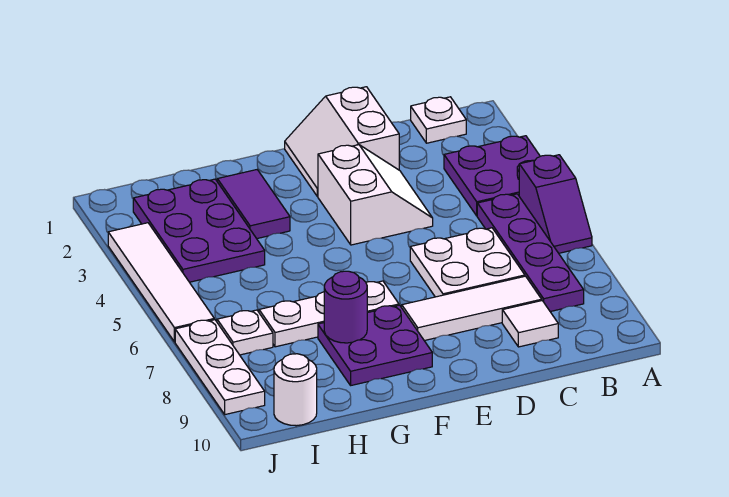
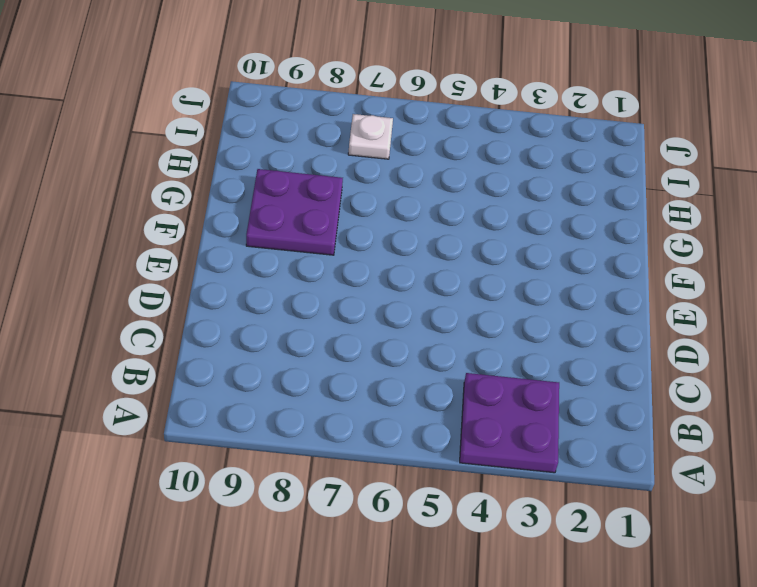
none -> purple 1x2 slope [519,155,592,253]
none -> white 1x1 plate [411,97,466,143]
none -> purple 1x4 plate [477,194,584,312]

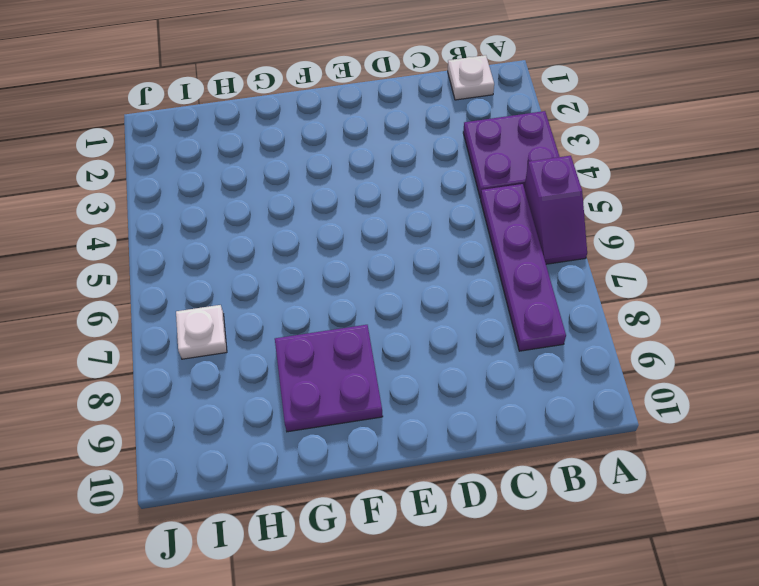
none -> white 2x2 plate [410,228,525,297]
none -> white 1x3 tile [402,276,542,341]
none -> white 1x1 tile [502,301,558,347]

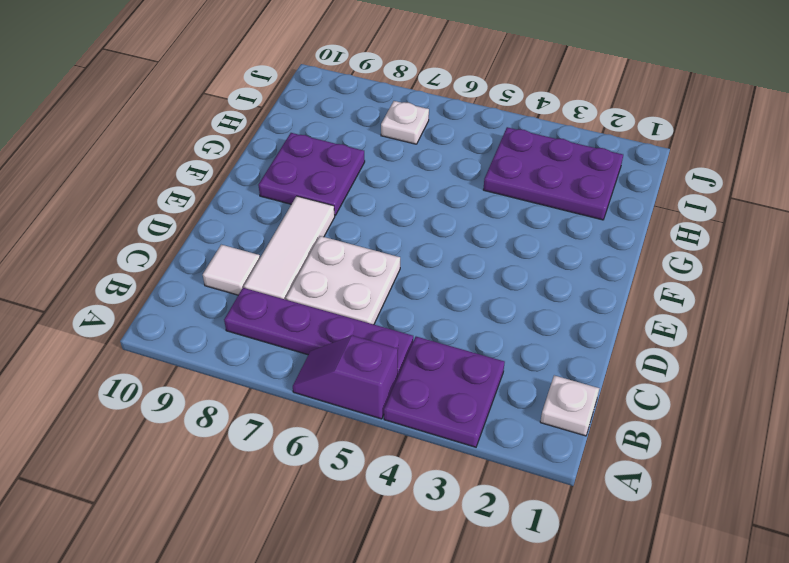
none -> white 2x2 slope [285,87,399,197]
none -> white 2x2 slope [318,145,433,245]
none -> white 1x3 plate [259,281,399,347]

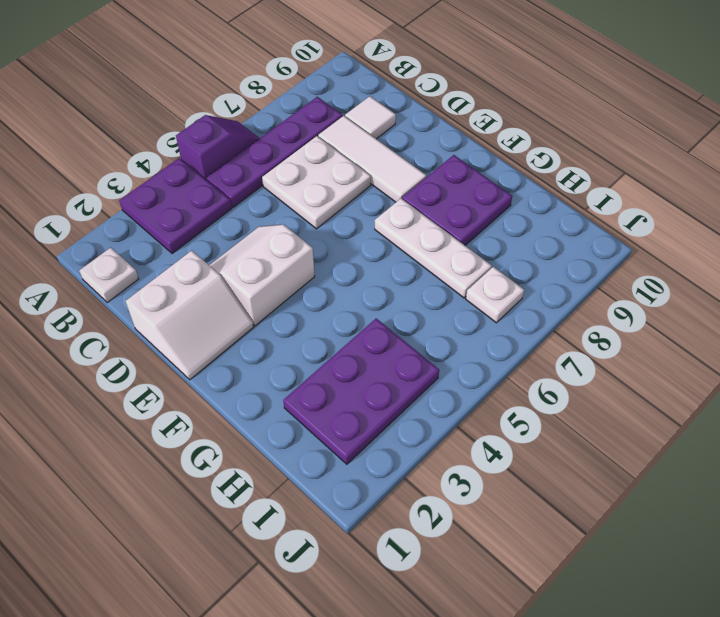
none -> purple 1x2 tile [217,170,290,239]
none -> white 1x1 round brick [274,354,317,426]
none -> white 1x4 tile [108,223,214,342]

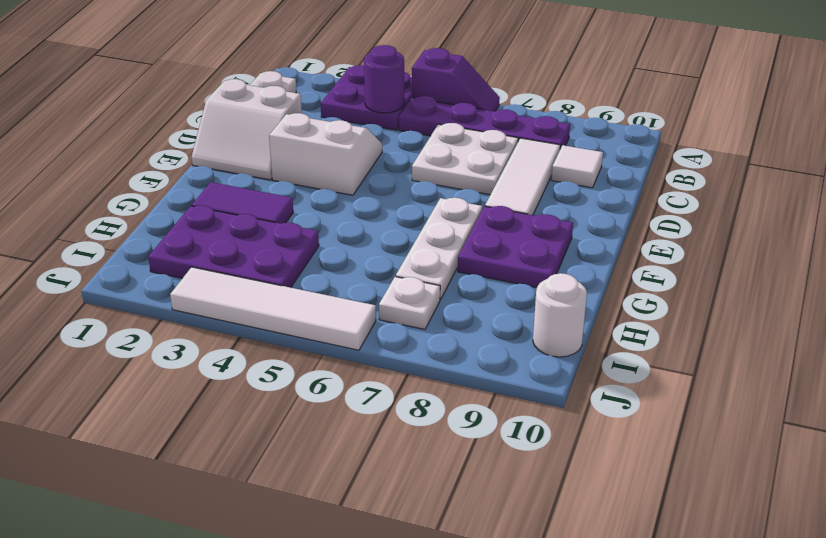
purple 1x1 round brick [364,45,404,113] -> purple 1x1 round brick moved to [324,271,367,343]
none -> white 1x3 plate [175,320,265,415]

